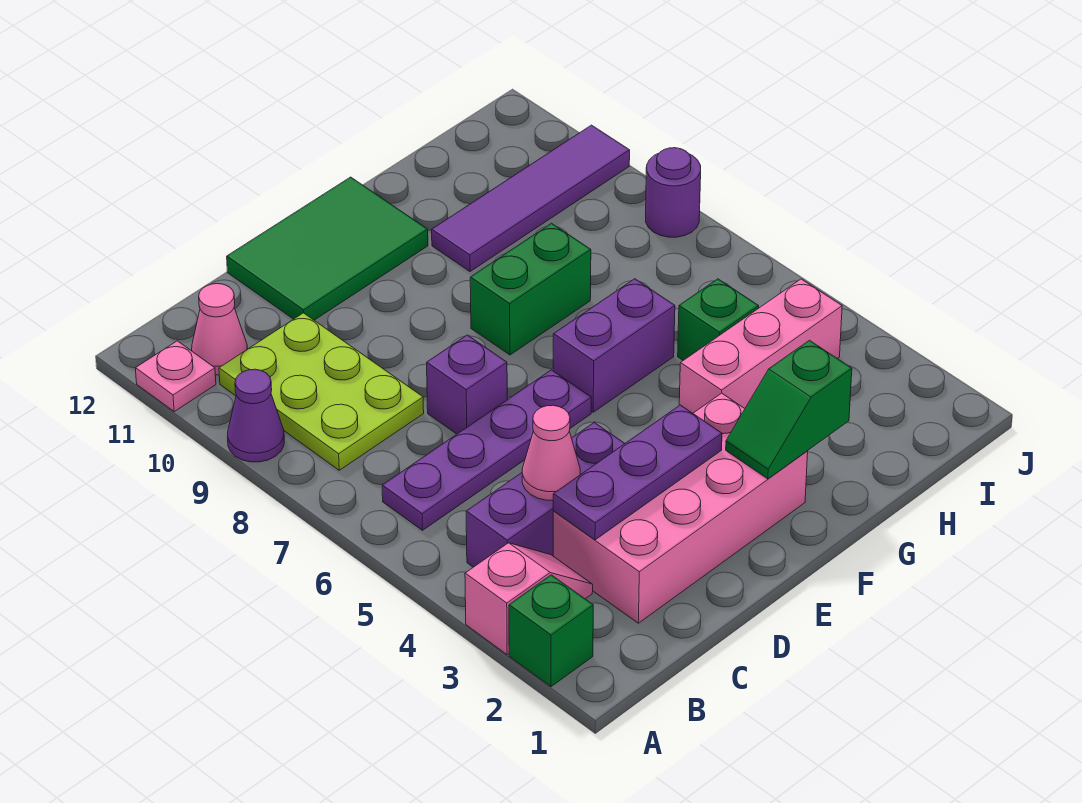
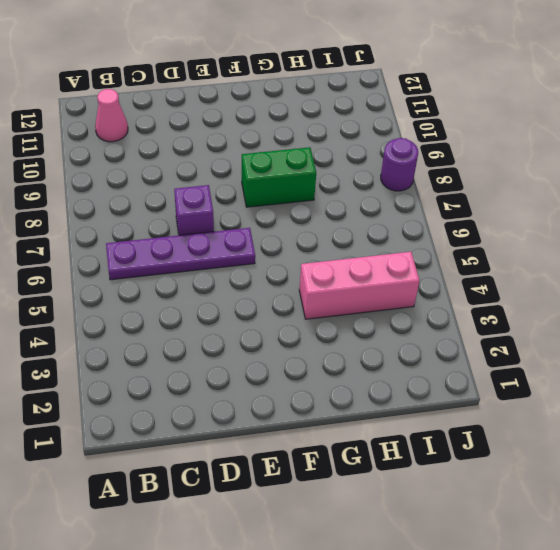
none -> green 1x1 brick [509,575,593,687]
none -> pink 1x2 slope [465,543,593,655]
none -> purple 1x1 cone [228,369,284,462]

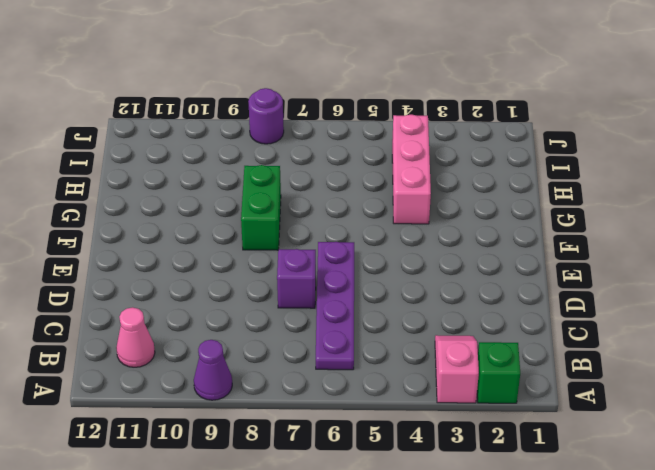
none -> pink 1x1 plate [135,341,216,411]
none -> purple 1x3 brick [466,423,625,567]
none -> lime 2x3 plate [219,313,424,470]

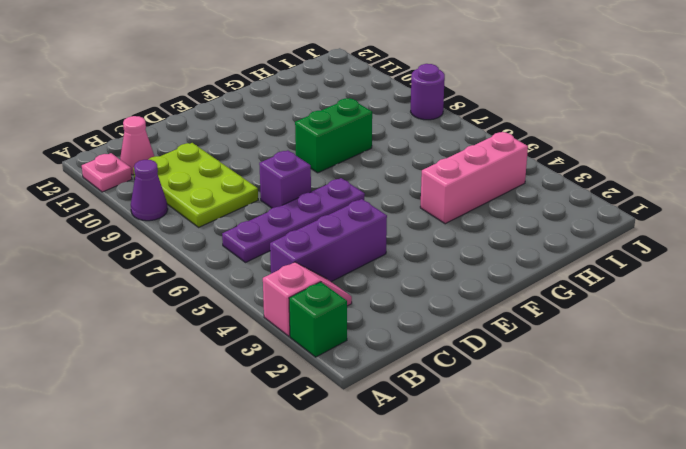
none -> pink 2x4 brick [553,393,808,623]
none -> green 2x3 tile [227,177,428,320]
none -> purple 1x2 brick [553,279,675,412]

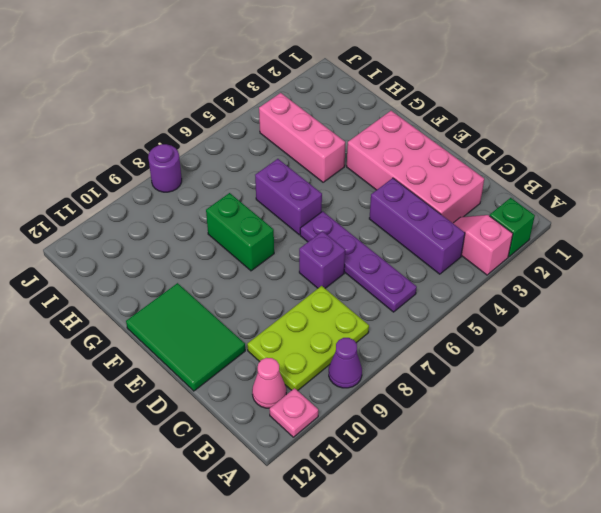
none -> purple 1x4 tile [432,125,630,271]
none -> green 1x1 brick [678,279,759,360]
none -> purple 1x3 plate [553,405,722,540]

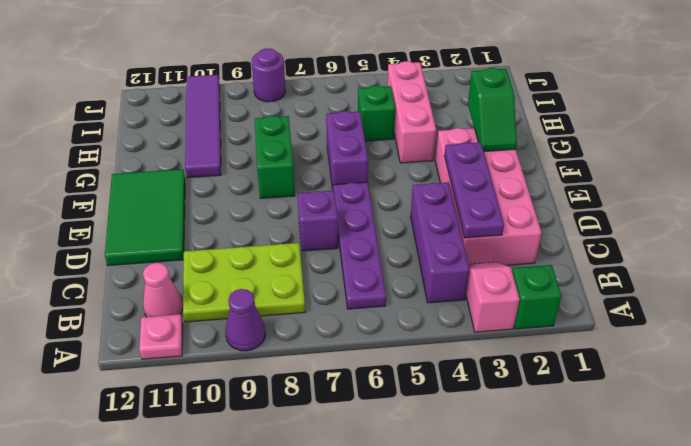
none -> pink 1x1 cone [522,405,580,500]

